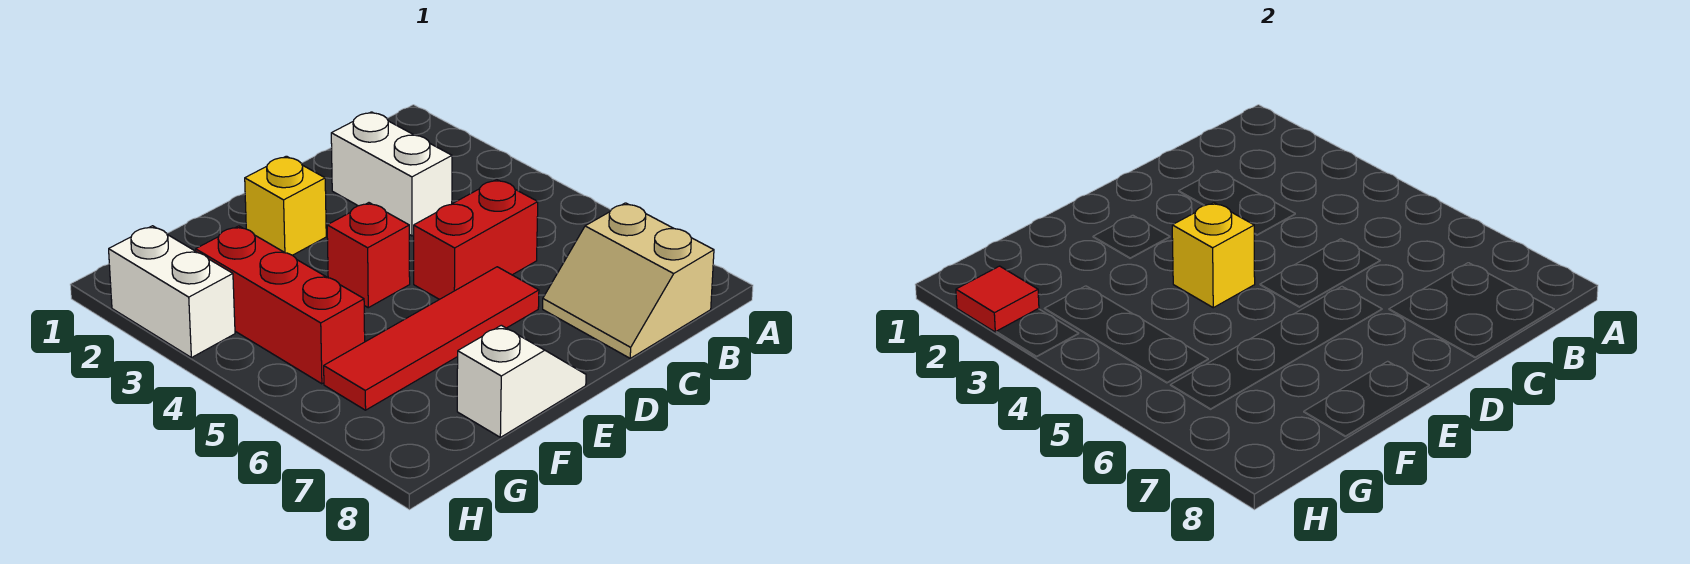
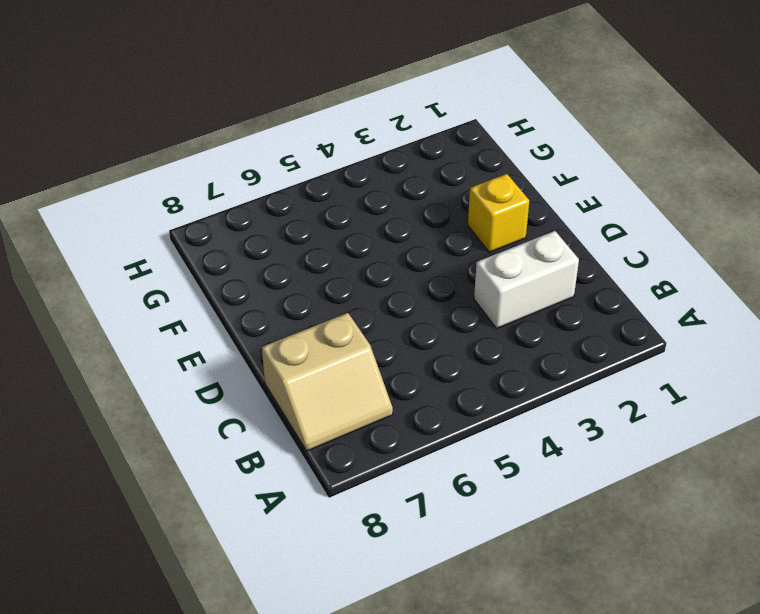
tan 2x2 slope [262,313,393,451] -> tan 2x2 slope turned to [543,203,714,358]
none -> red 1x2 brick [414,179,538,300]
none -> red 1x4 tile [324,267,539,410]

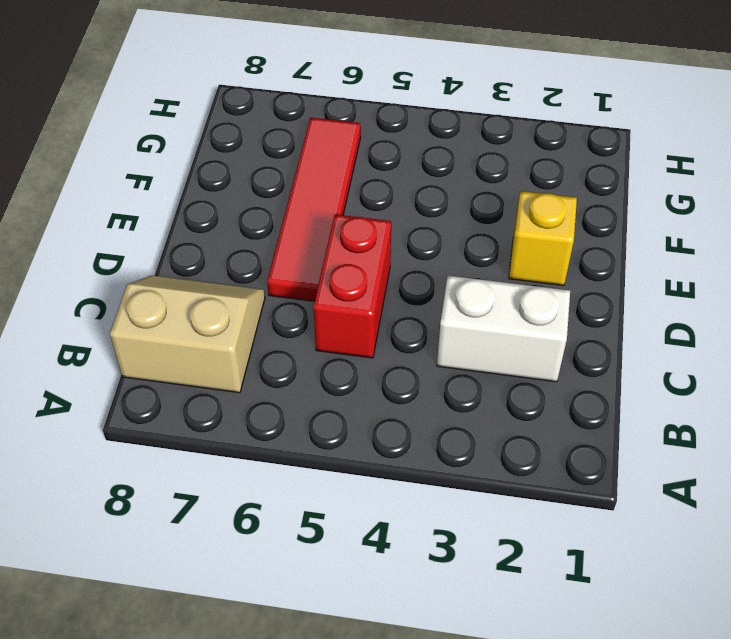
none -> red 1x1 brick [327,203,410,308]
none -> white 1x2 slope [457,325,586,437]

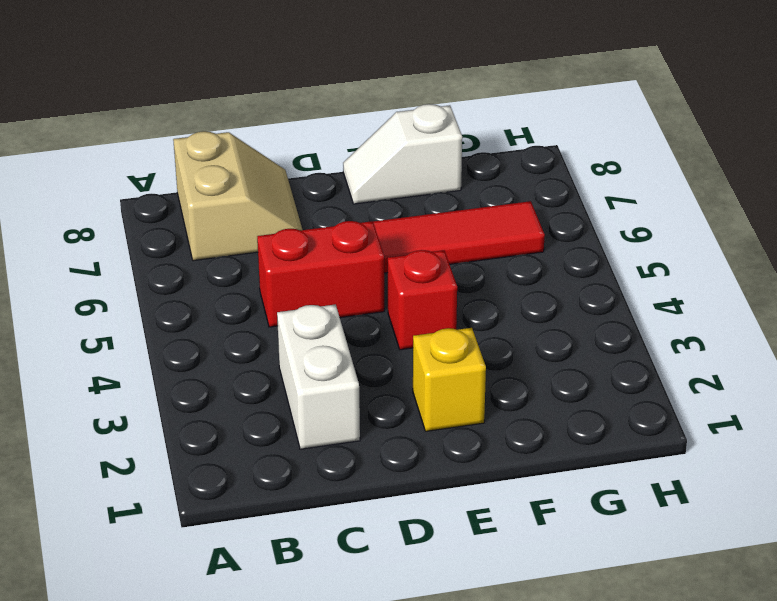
none -> red 1x3 brick [196,226,365,384]
none -> white 1x2 brick [109,226,235,358]

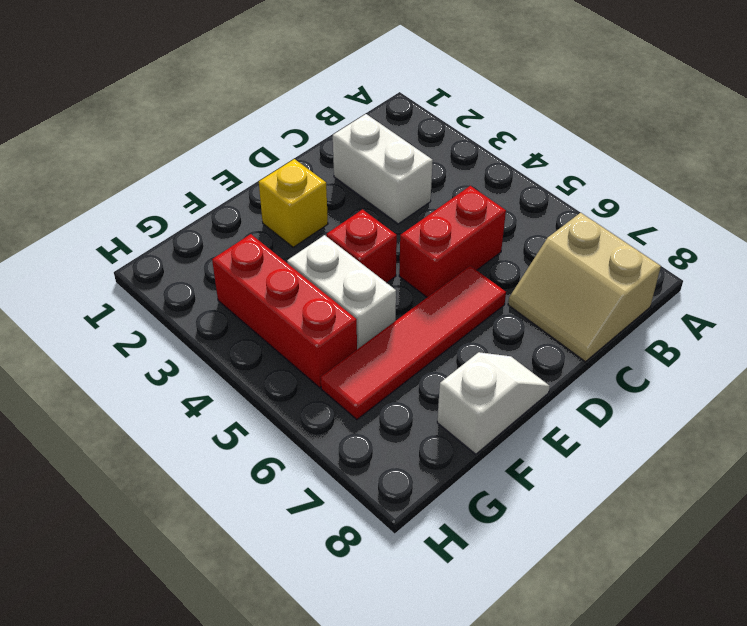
white 1x2 brick [287,235,396,349] -> white 1x2 brick moved to [109,226,235,358]
none -> yellow 1x1 brick [1172,203,1255,308]
none -> red 1x1 tile [956,266,1039,332]

